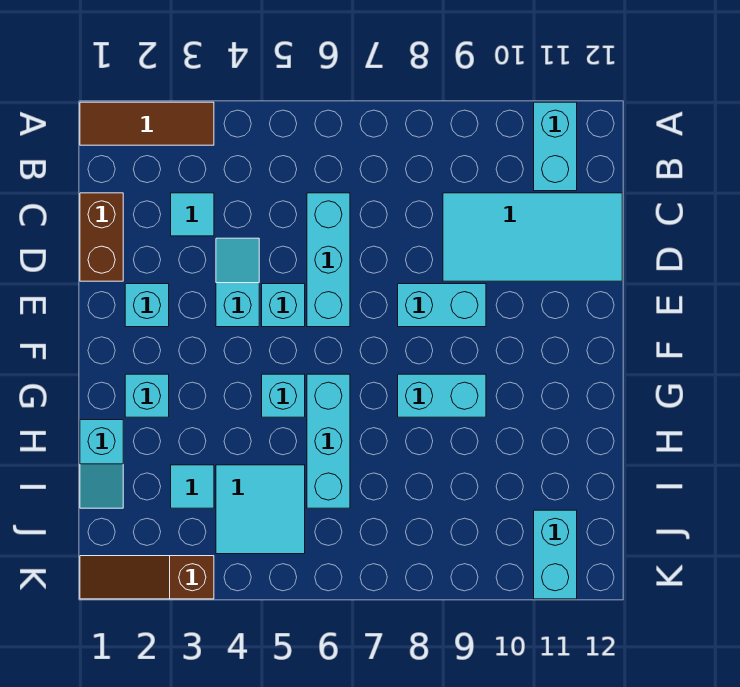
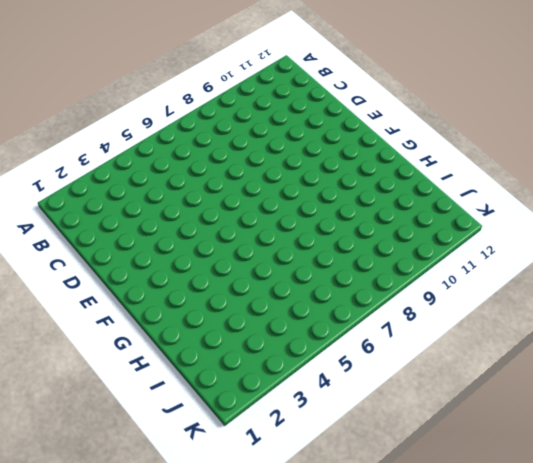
none -> brown 1x3 tile [80,102,214,145]
none -> cyan 1x2 brick [534,102,577,191]
none -> brown 1x2 brick [80,193,123,281]

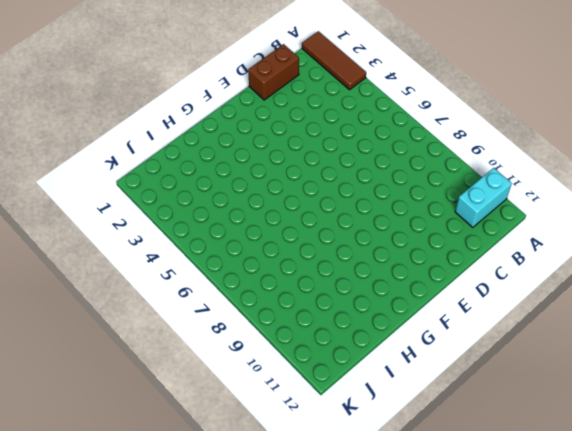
none -> cyan 1x1 tile [171,193,214,236]
none -> cyan 1x3 brick [307,193,350,327]
none -> cyan 2x4 tile [443,193,622,281]

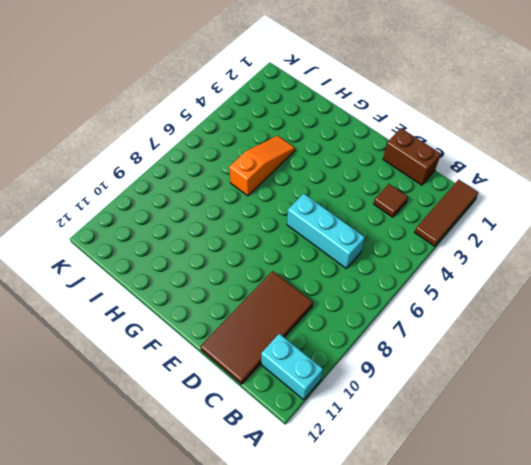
brown 1x1 tile [374,184,408,217] -> cyan 1x1 tile [171,193,214,236]
brown 2x4 tile [200,271,313,384] -> cyan 2x4 tile [443,193,622,281]
orange 1x3 slope [229,136,295,196] -> cyan 1x3 brick [307,374,350,508]
none -> cyan 1x2 slope [216,238,259,327]
none -> cyan 1x1 brick [125,284,169,327]
none -> cyan 1x1 brick [262,284,305,327]

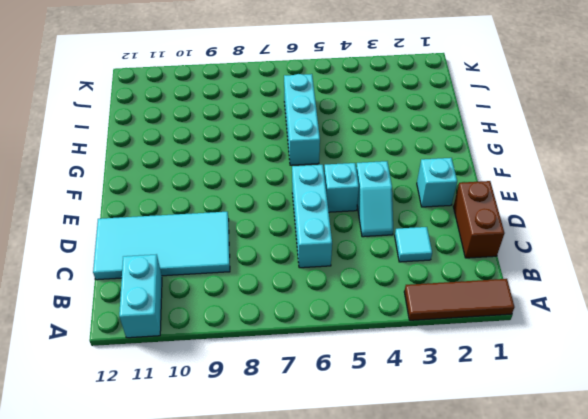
none -> cyan 1x2 brick [398,284,486,327]
none -> cyan 1x1 brick [125,374,169,417]
none -> cyan 1x1 brick [262,374,305,417]

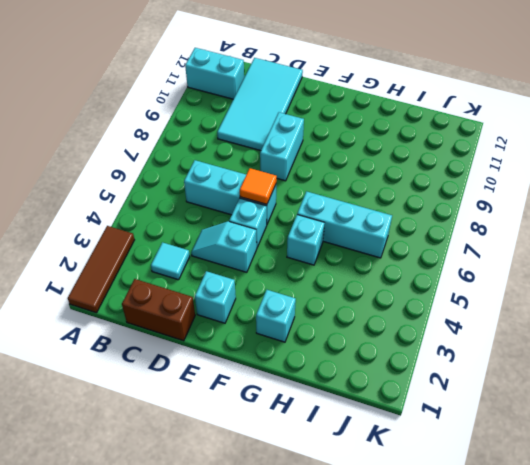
orange 1x1 tile [240,168,277,204] -> none
none -> cyan 1x2 brick [398,374,486,417]
none -> cyan 1x2 slope [80,420,123,508]
none -> cyan 1x1 tile [171,465,214,508]

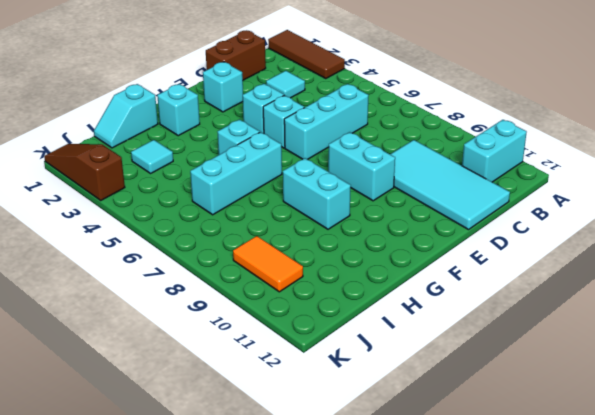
orange 1x2 tile [233,236,303,292] -> none
none -> cyan 2x2 tile [216,465,305,554]
none -> cyan 1x2 brick [534,510,577,599]

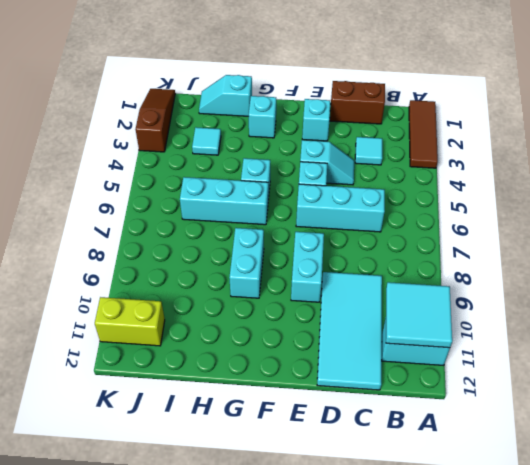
cyan 2x2 tile [386,282,452,348] -> cyan 2x2 tile moved to [216,465,305,554]
lime 1x2 brick [95,297,165,346] -> cyan 1x2 brick [534,510,577,599]

